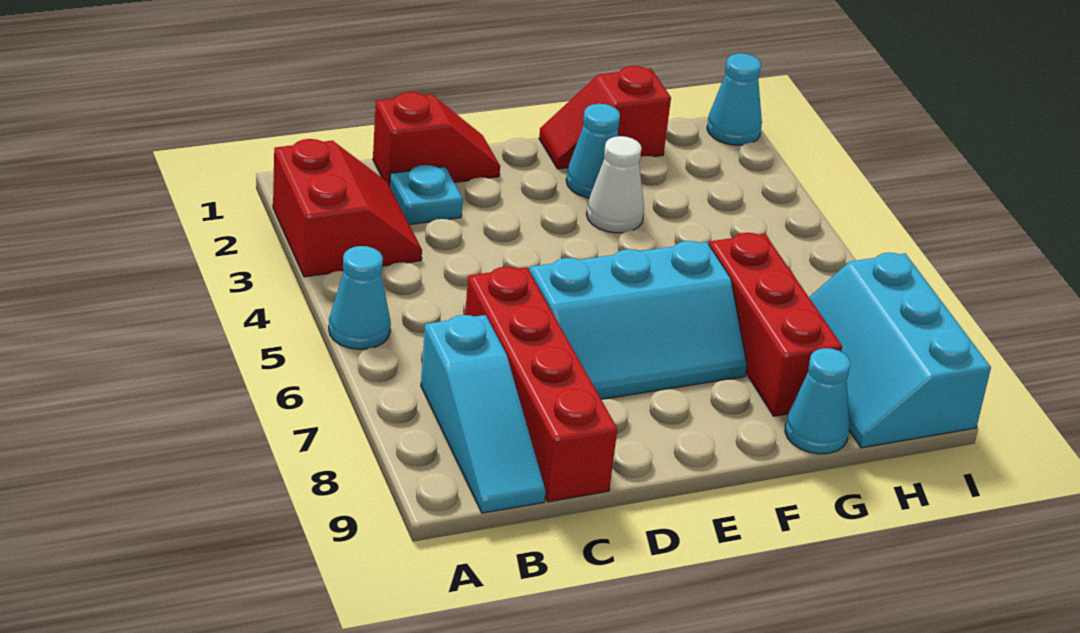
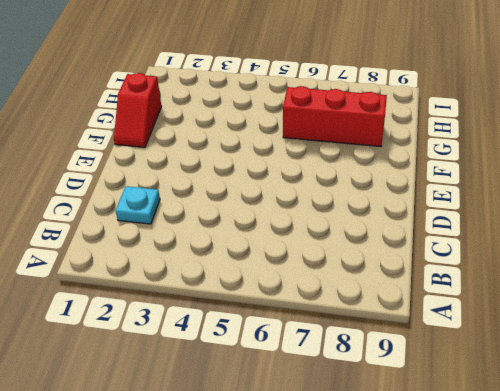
none -> red 2x2 slope [273,139,422,277]
none -> cyan 1x1 cone [329,246,391,349]
none -> cyan 1x3 slope [421,315,546,513]

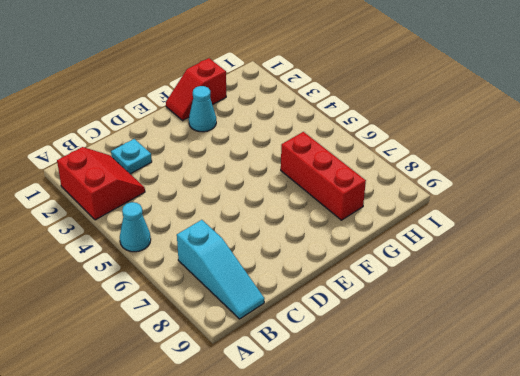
none -> red 1x2 slope [373,92,500,186]
none -> red 1x4 brick [465,267,617,502]
none -> cyan 2x3 slope [530,241,747,400]

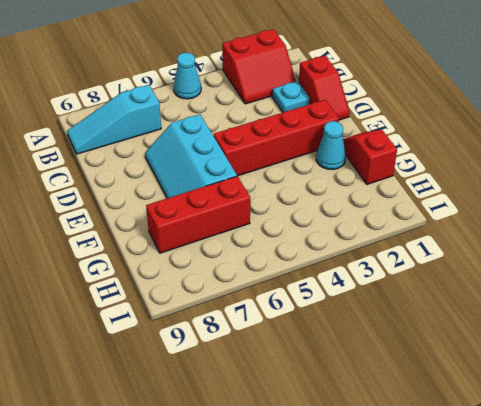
red 1x4 brick [214,100,339,176] -> red 1x4 brick moved to [465,267,617,502]
none -> white 1x1 cone [586,136,644,233]
none -> cyan 1x1 cone [785,348,850,454]
none -> cyan 2x3 slope [809,253,991,448]

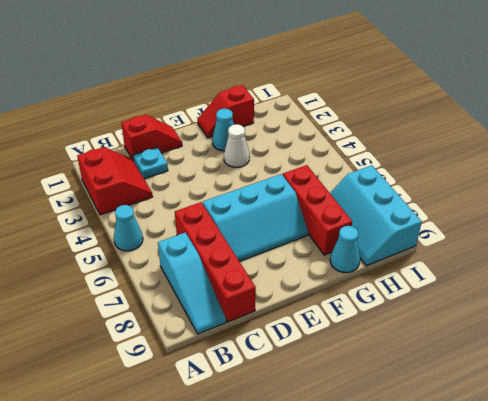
none -> cyan 1x1 cone [707,53,762,145]

